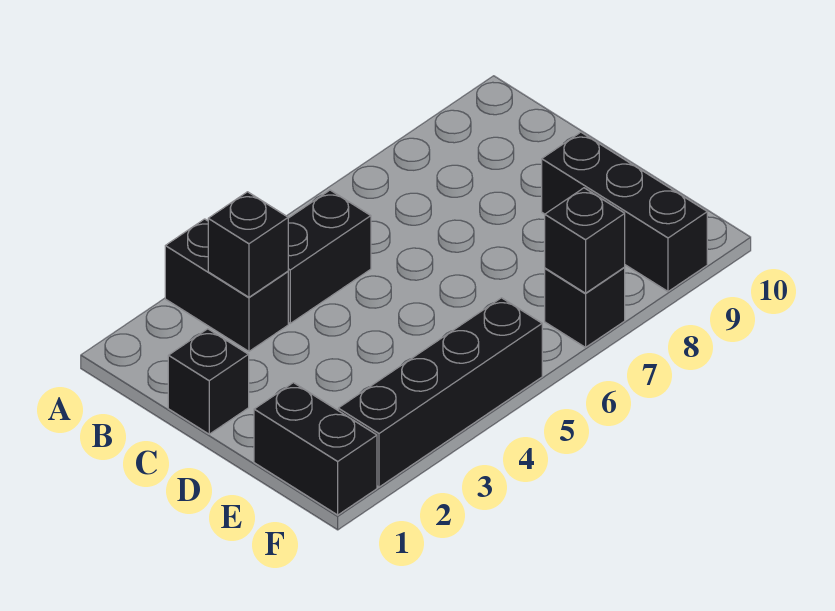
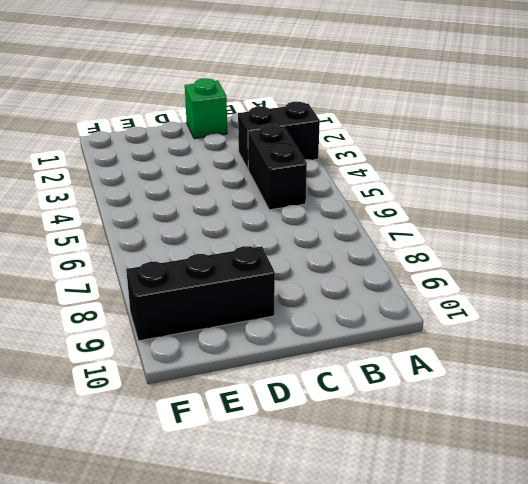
green 1x1 brick [185,78,227,139] -> black 1x1 brick [168,329,249,434]
none -> black 1x2 brick [254,383,377,515]
none -> black 1x4 brick [338,298,542,487]

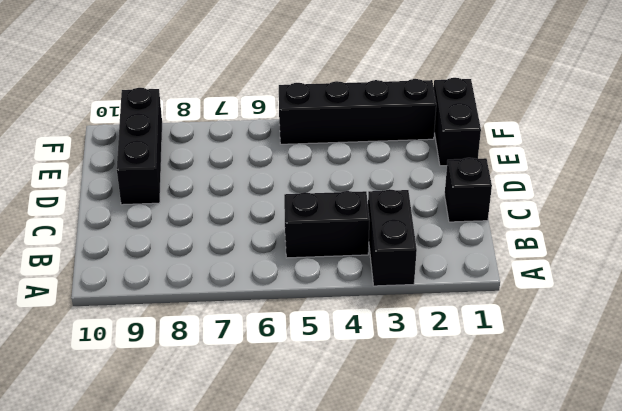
none -> black 1x1 brick [545,268,625,347]
none -> black 1x1 brick [208,192,288,297]

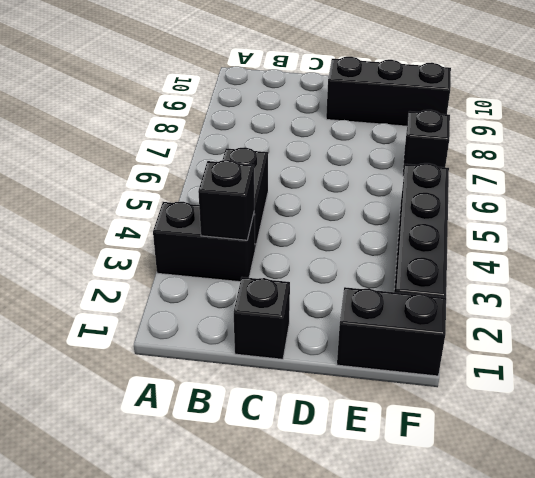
none -> black 1x1 brick [545,188,625,293]

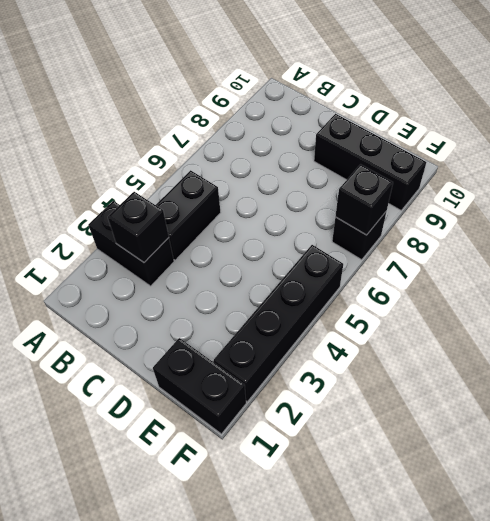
none -> black 1x1 brick [168,329,249,434]

